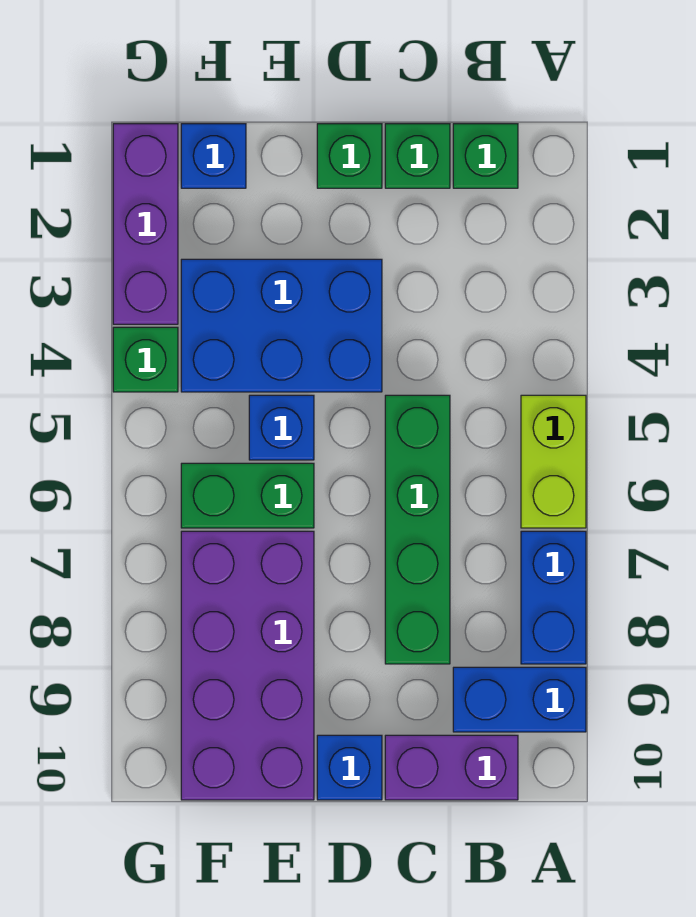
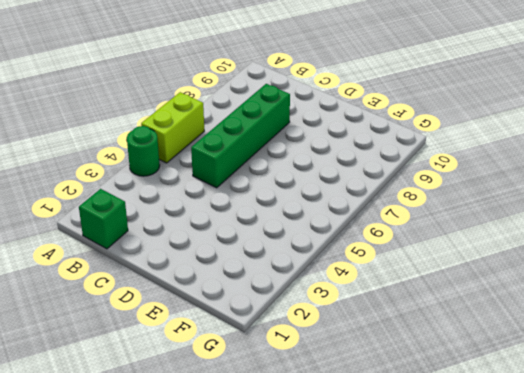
green 1x1 round brick [127,126,160,176] -> none
none -> blue 1x2 brick [521,531,586,664]
none -> blue 1x2 brick [453,667,586,732]
none -> purple 1x2 brick [385,735,518,800]

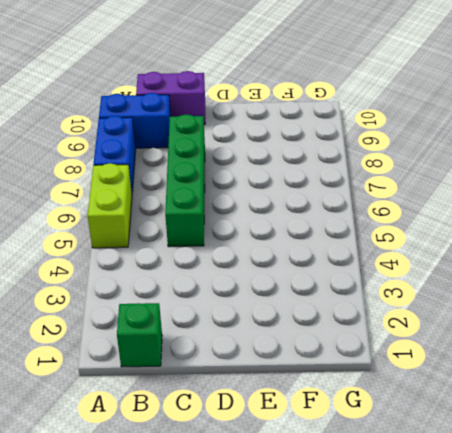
none -> green 1x1 brick [385,124,450,188]
none -> green 1x1 brick [317,124,382,188]
none -> blue 2x3 brick [181,259,382,392]

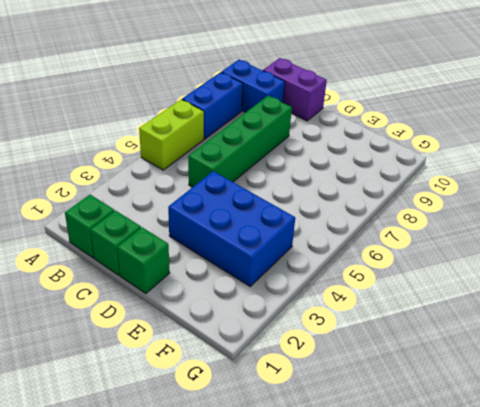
none -> blue 1x1 brick [317,735,382,800]
none -> blue 1x1 brick [249,395,314,460]
none -> green 1x2 brick [181,463,314,528]

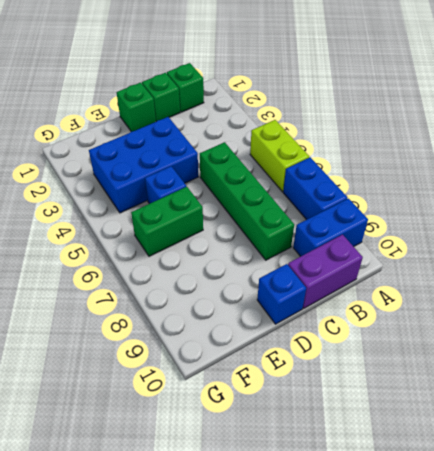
none -> purple 2x4 brick [181,531,314,800]
none -> blue 1x1 brick [181,124,246,188]
none -> purple 1x3 brick [113,124,178,324]

